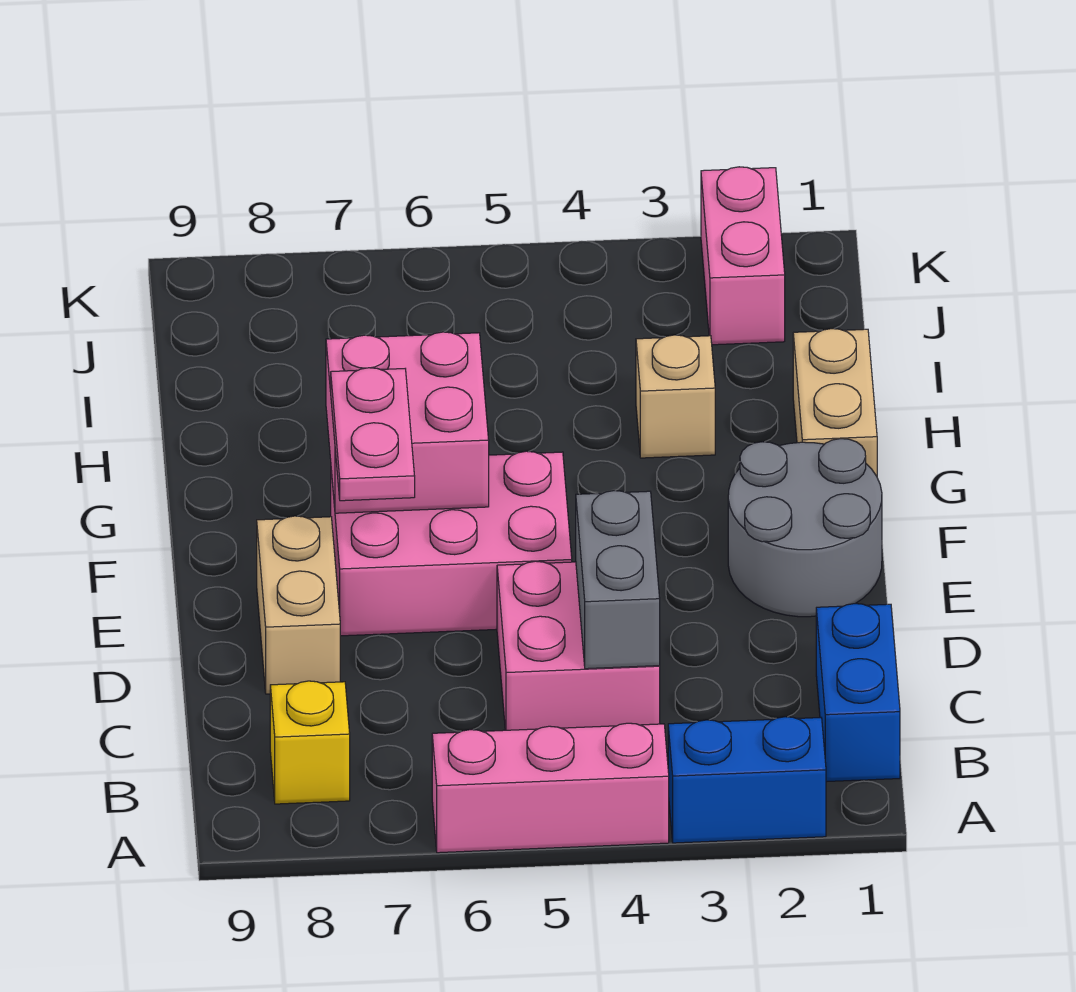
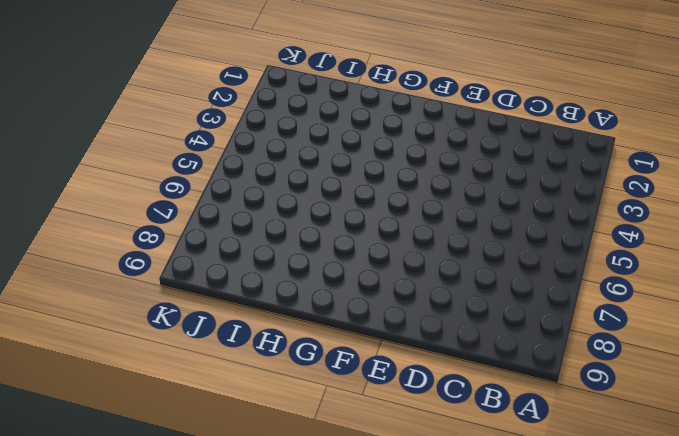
none -> blue 1x2 brick [668,717,826,843]
none -> pink 1x3 brick [432,723,669,853]
none -> blue 1x2 brick [816,604,900,782]

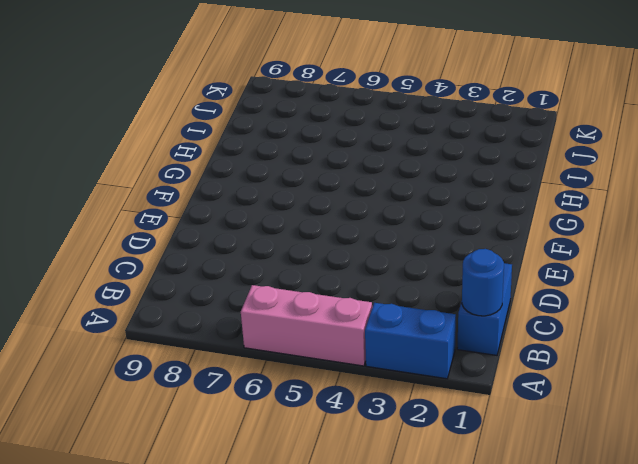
blue 1x1 round brick [462,249,504,316] -> none
none -> yellow 1x1 brick [270,681,350,804]
none -> pink 2x2 brick [497,561,660,730]
none -> tan 1x2 brick [257,516,340,694]

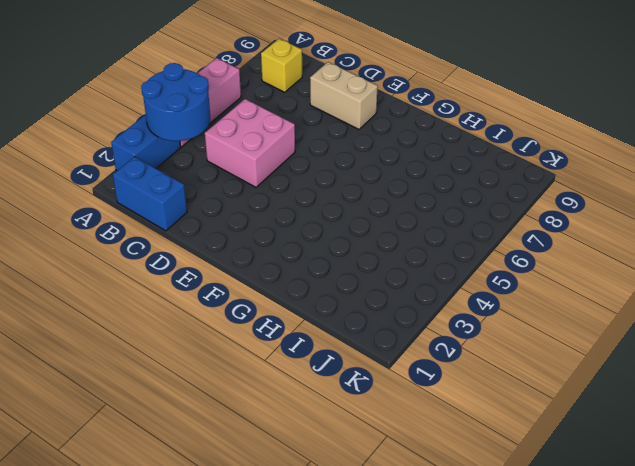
blue 2x2 round brick [141,63,210,141] -> none
none -> grey 2x2 round brick [728,439,882,617]
none -> pink 2x3 brick [331,451,572,636]
none -> tan 1x2 brick [793,329,877,476]

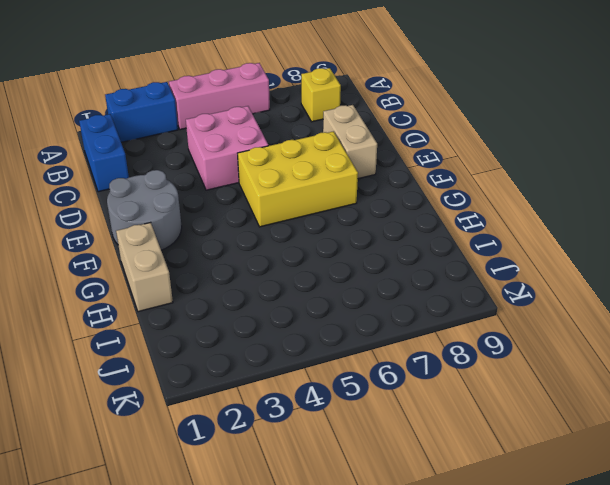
yellow 2x3 brick [238,131,358,227] -> pink 2x3 brick [331,451,572,636]
none -> tan 1x1 brick [636,335,715,458]
none -> pink 1x2 brick [701,167,785,345]
none -> grey 1x2 brick [576,491,660,669]

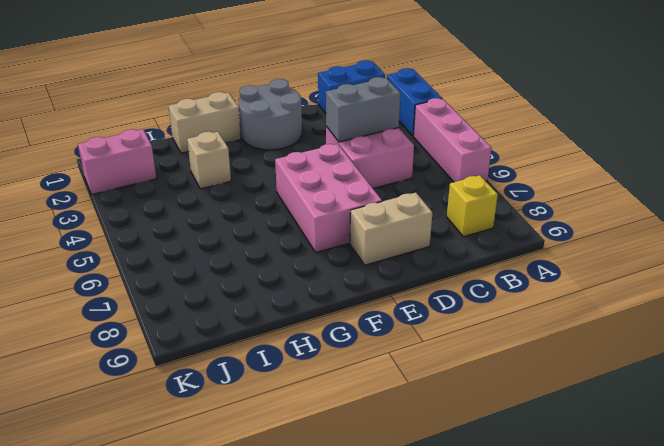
none -> pink 2x2 brick [326,332,489,513]
none -> pink 1x2 plate [331,368,415,501]

